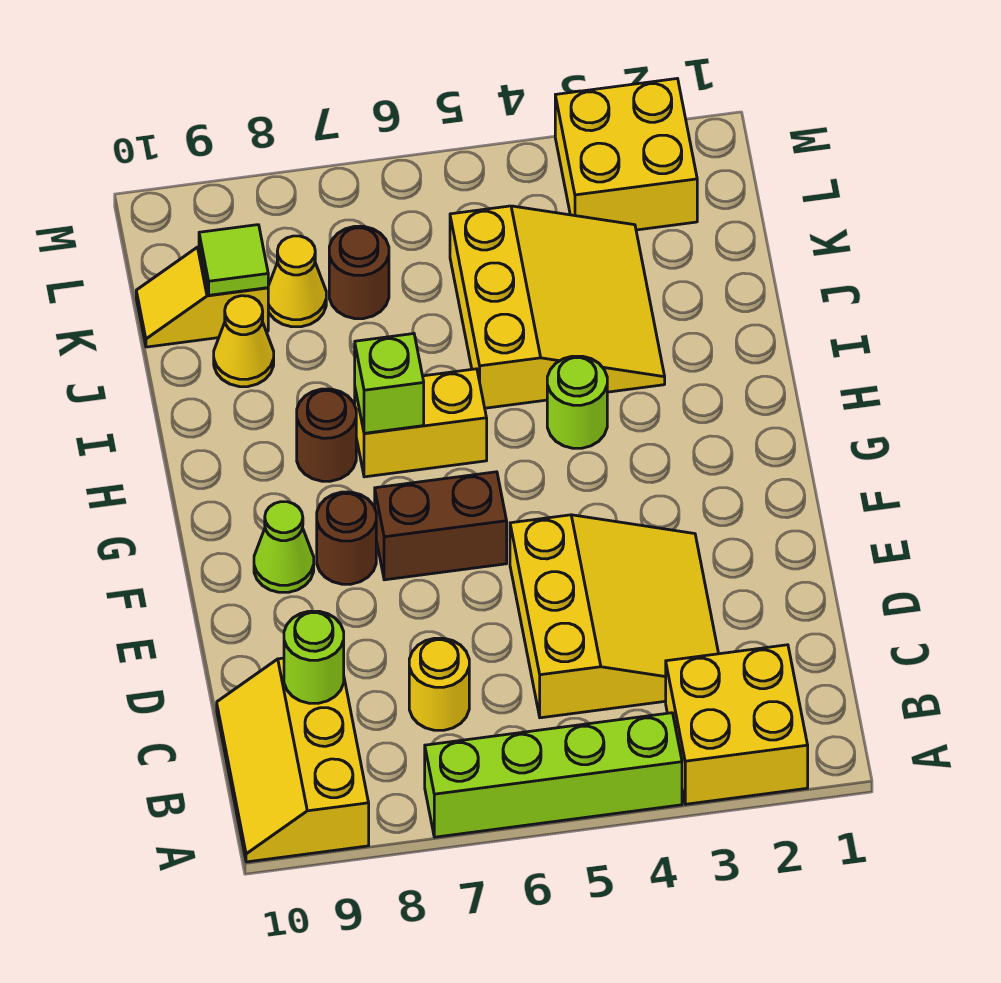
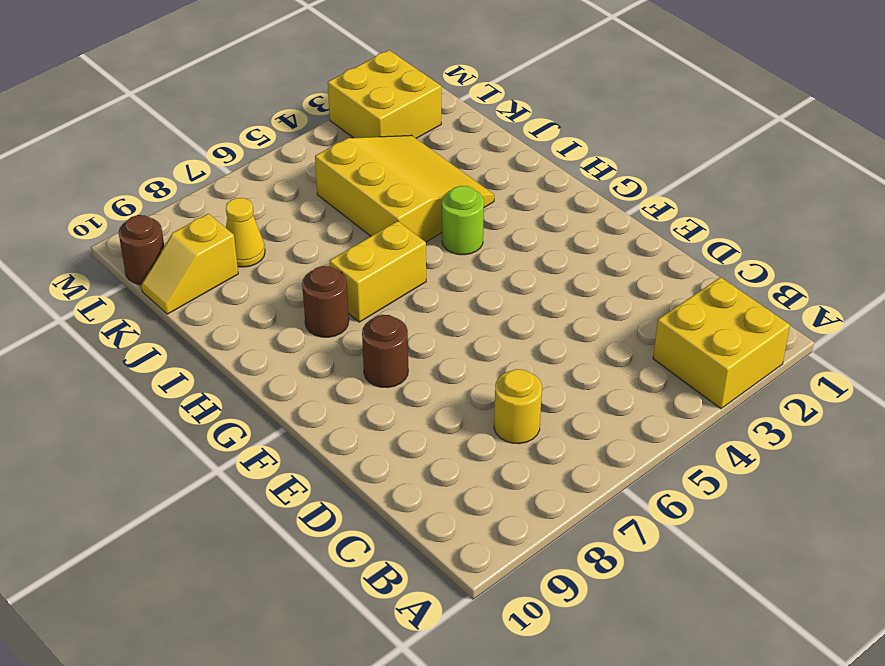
brown 1x1 round brick [118,215,164,285] -> brown 1x1 round brick moved to [329,226,389,319]
none -> lime 1x4 brick [425,713,682,837]
none -> yellow 2x3 slope [217,658,369,862]
none -> yellow 3x3 slope [510,515,719,718]

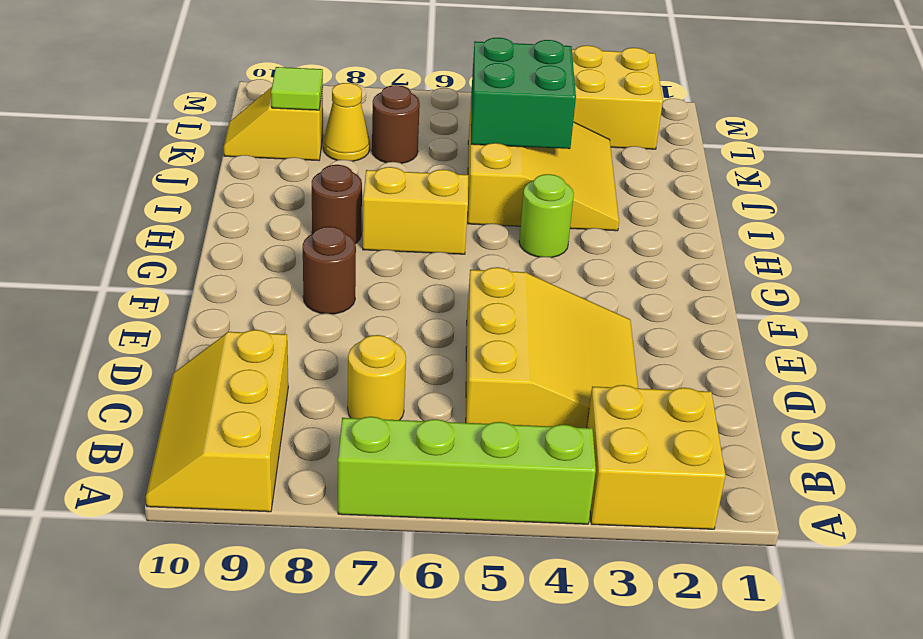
green 2x2 brick [471,38,576,149] -> none
none -> brown 1x2 brick [375,472,507,580]
none -> lime 1x1 cone [254,502,314,592]
none -> yellow 1x1 cone [214,296,274,387]

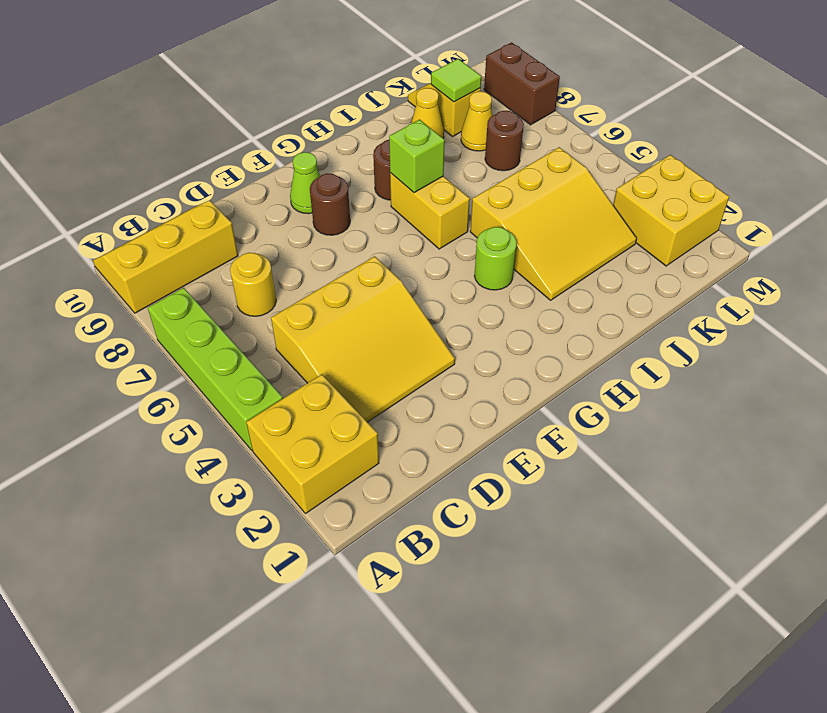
brown 1x2 brick [484,42,560,125] -> brown 1x2 brick moved to [375,472,507,580]
none -> lime 1x1 round brick [284,611,344,703]

